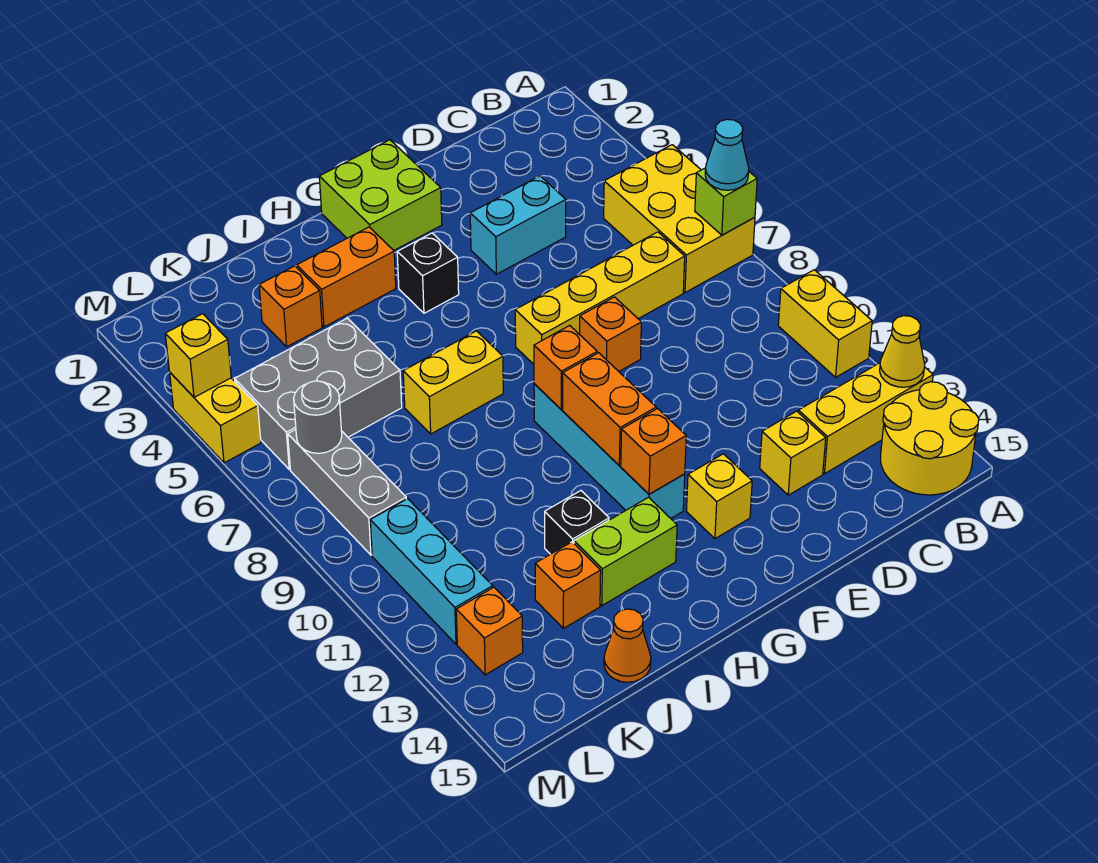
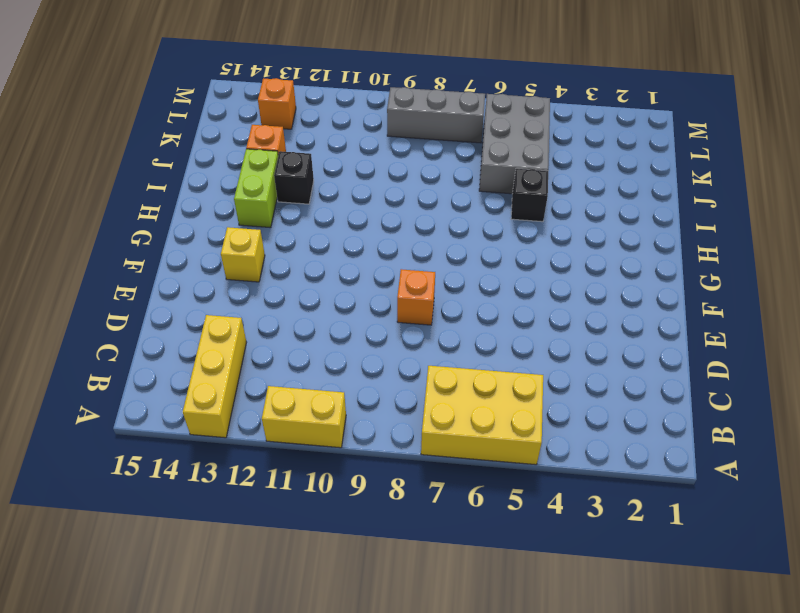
black 1x1 brick [511,168,548,222] -> black 1x1 brick moved to [397,233,459,313]
none -> yellow 2x2 round brick [881,382,979,495]
none -> yellow 1x4 brick [515,232,685,364]
none -> cyan 1x2 brick [470,176,566,274]
none -> yellow 1x1 brick [760,411,826,495]

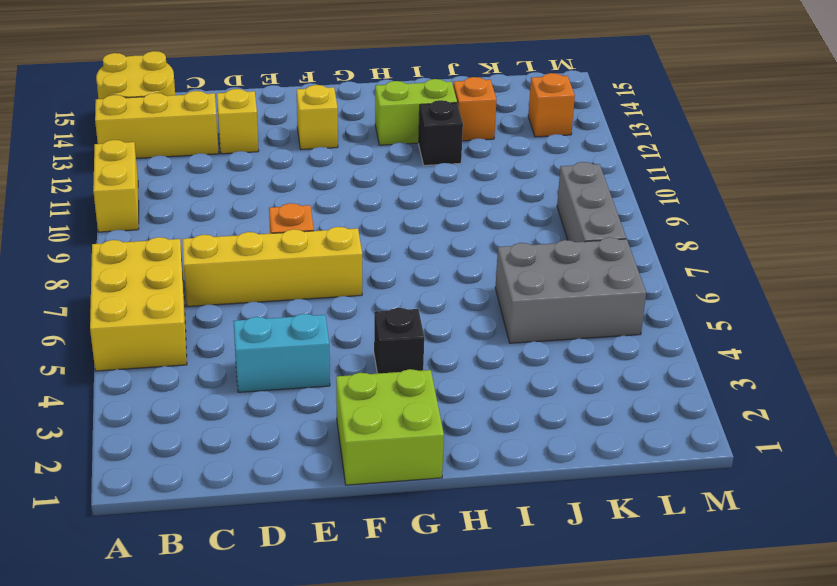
none -> cyan 1x4 brick [534,384,685,518]
none -> orange 1x2 brick [297,227,396,327]
none -> yellow 1x2 brick [403,331,503,434]
none -> orange 1x1 brick [259,266,322,347]

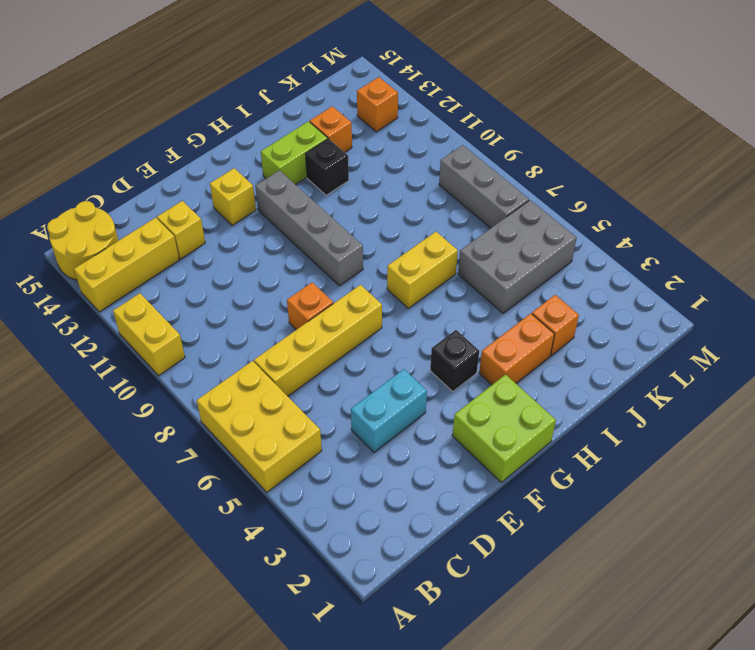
grey 1x4 brick [255,170,363,286] -> cyan 1x4 brick [534,384,685,518]
none -> orange 1x1 cone [604,609,651,682]
none -> cyan 1x3 brick [370,499,493,644]
none -> yellow 1x2 brick [170,373,261,463]
none -> lime 1x1 brick [695,168,757,235]

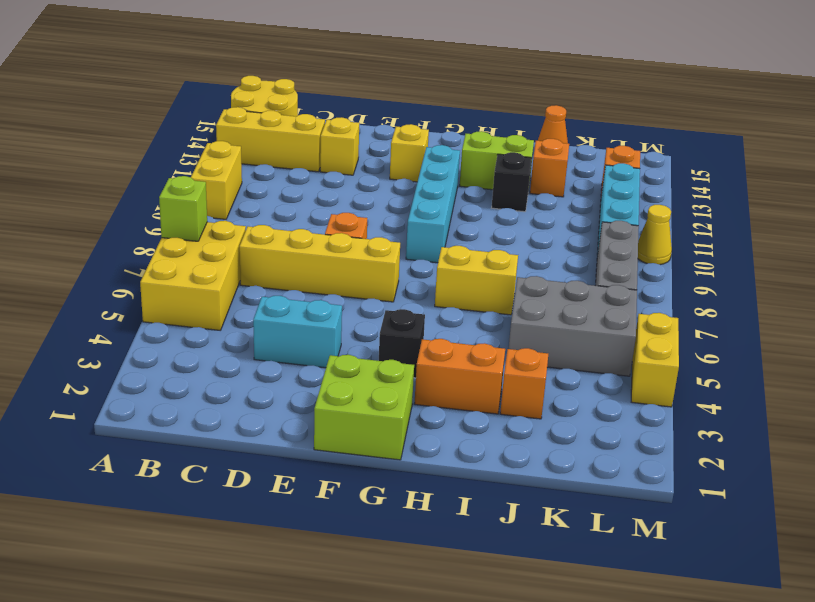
yellow 1x1 cone [638,205,672,265] -> yellow 1x1 cone moved to [880,316,925,387]
none -> orange 1x1 brick [534,325,597,409]
none -> orange 1x2 brick [563,353,656,465]
none -> orange 1x1 brick [621,409,686,494]
none -> grey 1x1 round brick [294,381,342,453]

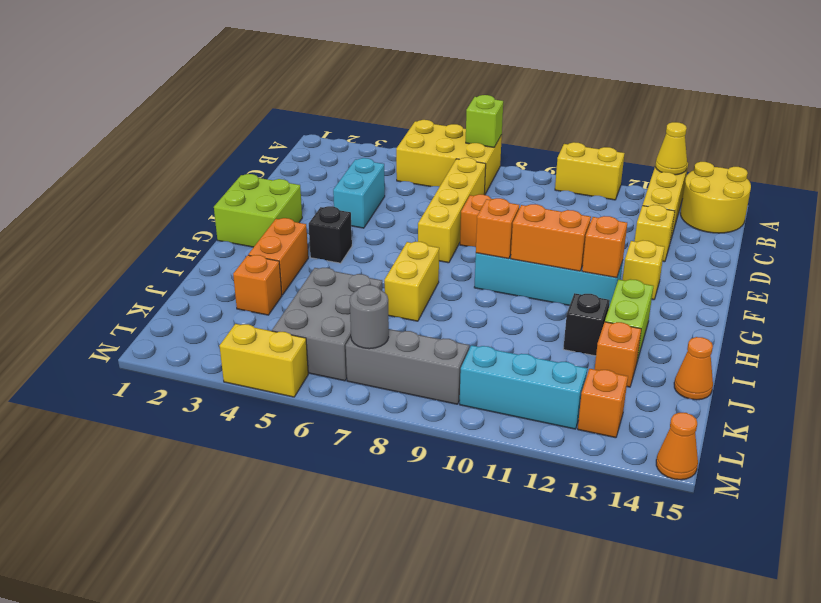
orange 1x1 cone [656,413,698,480] -> none
none -> yellow 1x1 brick [165,314,231,397]
none -> cyan 1x1 cone [705,119,749,190]

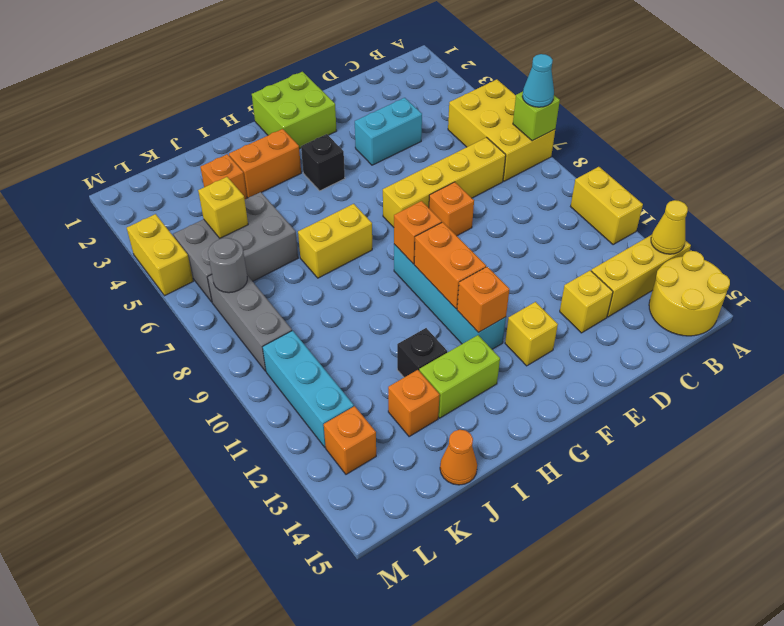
yellow 1x1 brick [198,177,248,238] -> yellow 1x1 brick moved to [165,314,231,397]

